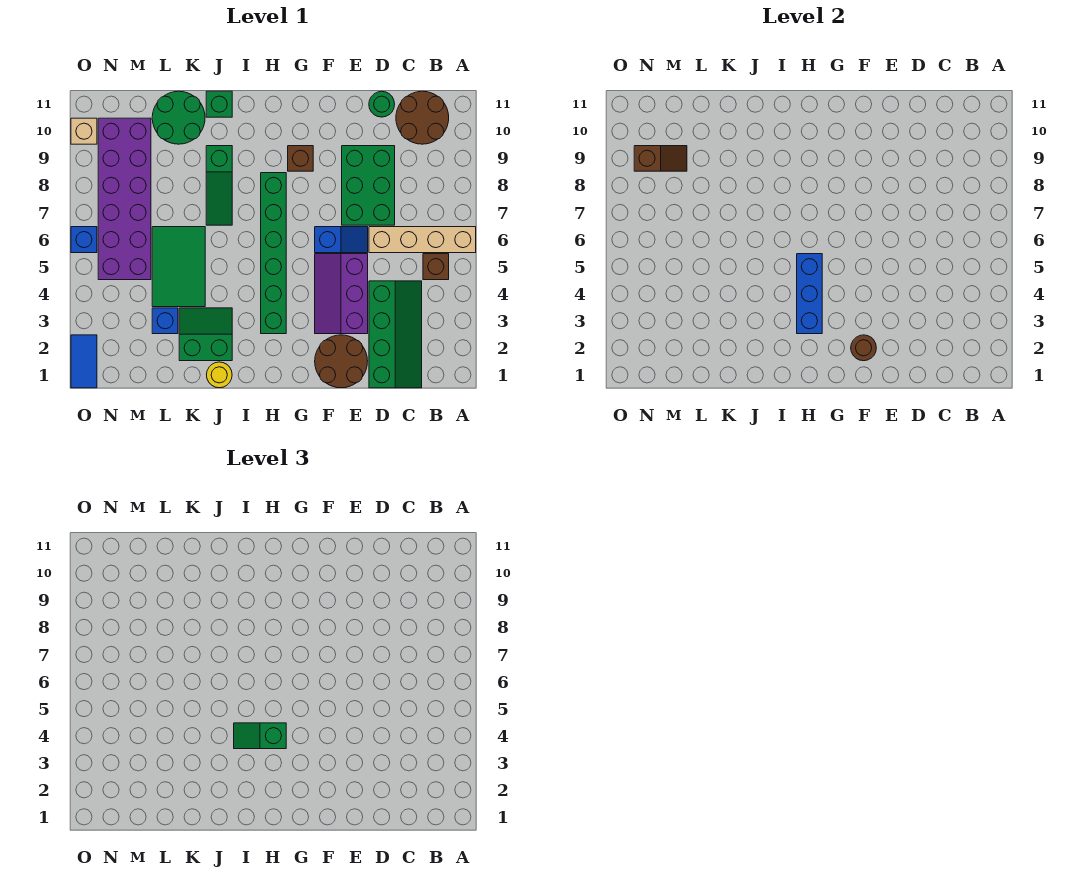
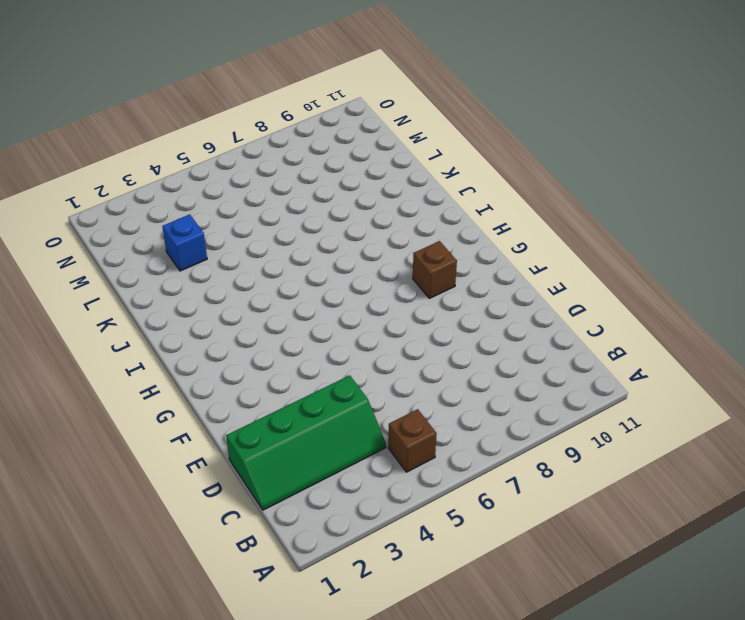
none -> tan 1x4 brick [369,227,476,253]
none -> brown 2x2 round brick [396,91,449,144]
none -> green 2x3 brick [342,146,395,225]

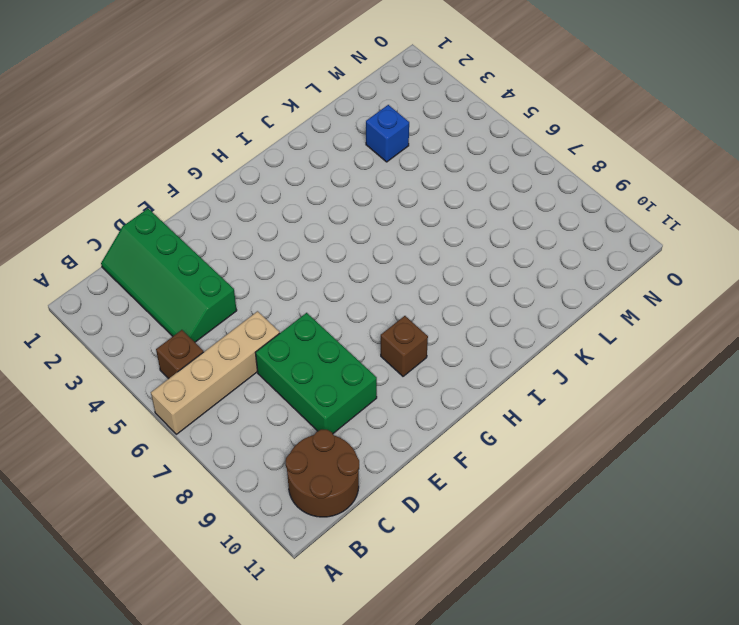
none -> green 1x1 round brick [369,91,395,117]
none -> brown 2x2 round brick [315,335,368,388]
none -> purple 2x3 slope [315,254,368,334]

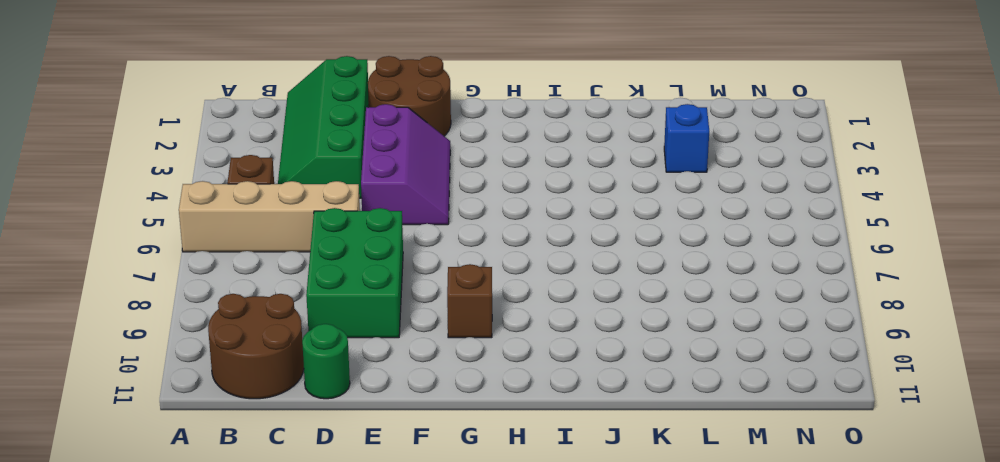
none -> blue 1x2 slope [315,227,368,253]
none -> green 1x6 brick [261,173,286,334]
none -> yellow 1x1 round brick [207,362,232,388]

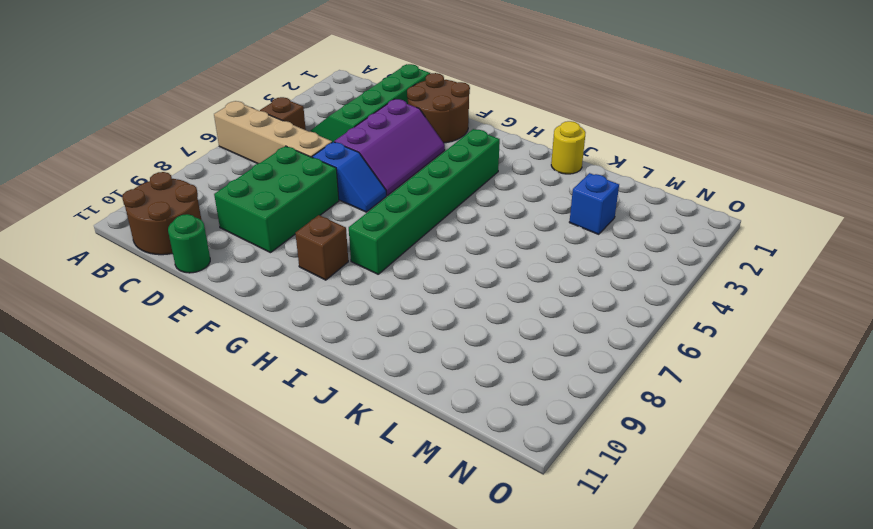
blue 1x2 slope [312,142,386,212] -> blue 1x2 slope turned to [315,227,368,253]
none -> green 2x2 slope [179,308,232,361]
none -> green 1x3 slope [206,146,232,225]
none -> green 1x1 brick [206,91,232,117]

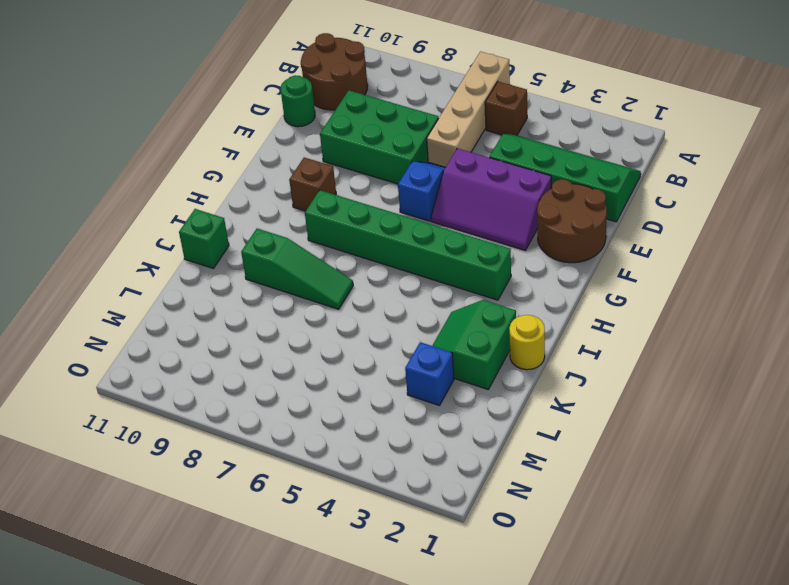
none -> green 2x3 tile [152,227,205,307]
none -> green 2x2 round brick [152,91,205,144]
none -> purple 2x6 brick [98,118,151,280]

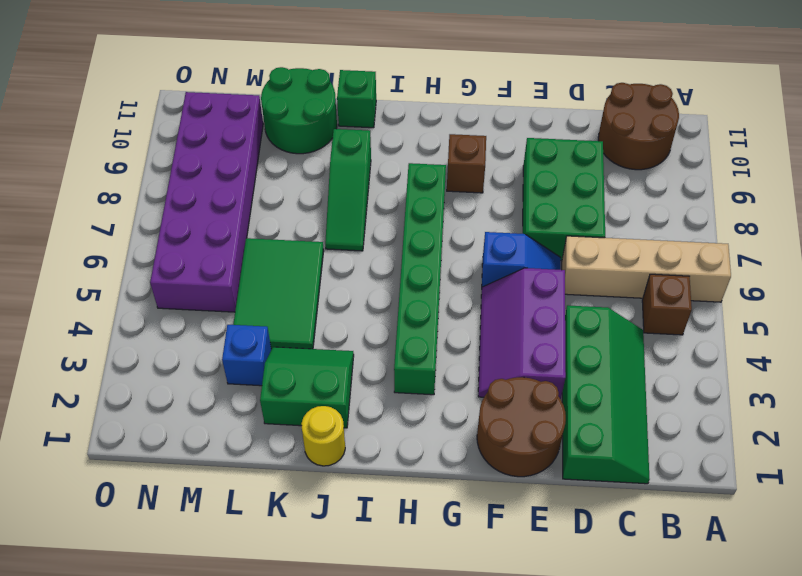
none -> green 1x1 round brick [369,91,395,117]
none -> blue 1x2 tile [71,335,97,388]
none -> blue 1x1 brick [71,227,97,253]

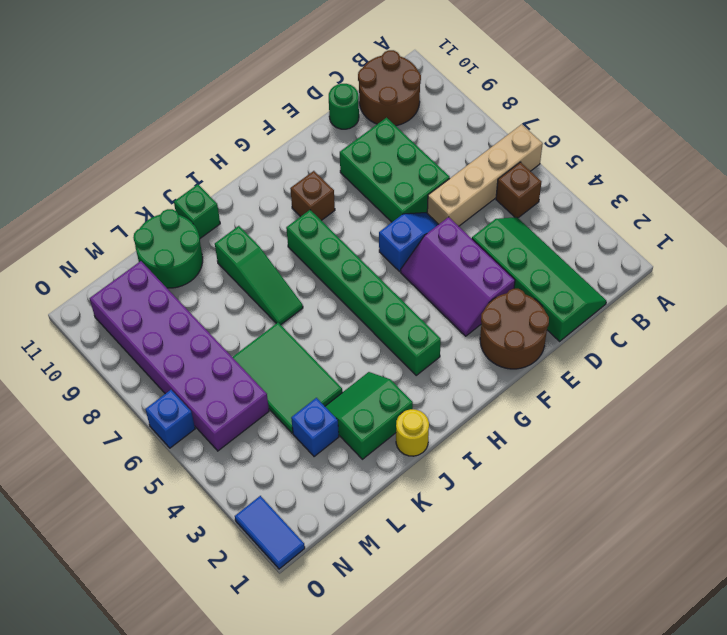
none -> tan 1x1 brick [71,118,97,144]
none -> brown 1x1 round brick [851,335,876,361]
none -> blue 1x3 brick [797,254,822,334]

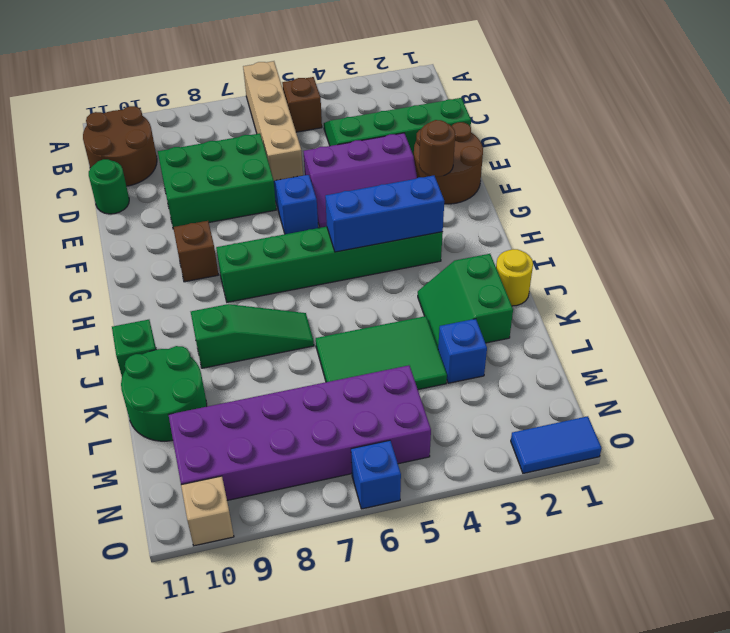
none -> brown 1x2 slope [634,146,687,171]
none -> green 1x2 slope [234,723,286,749]

